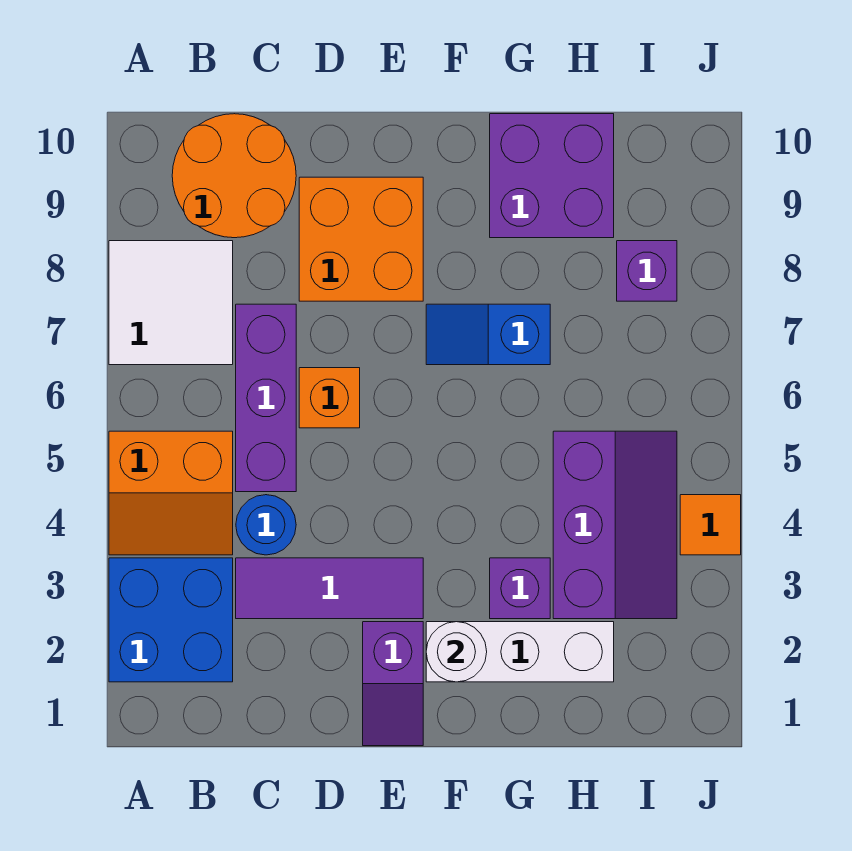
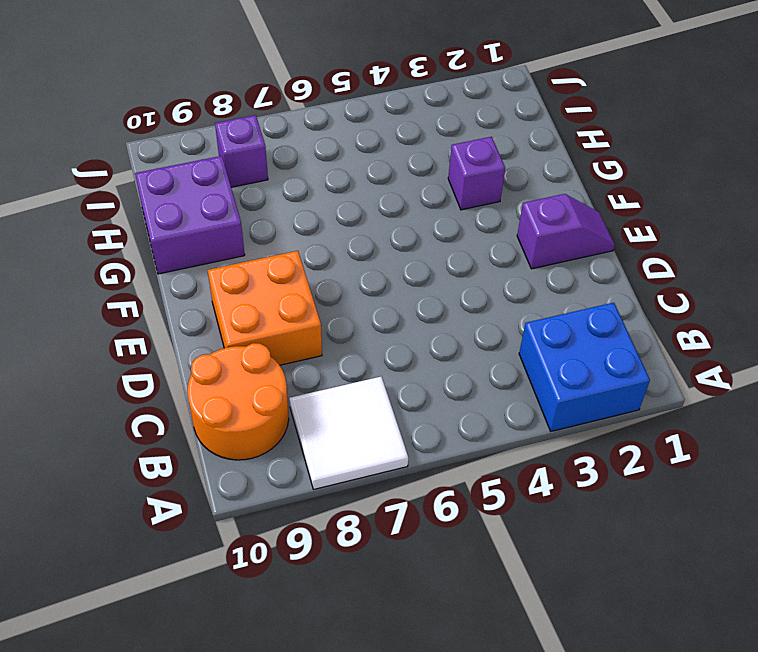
none -> orange 2x2 slope [109,431,233,555]
none -> purple 1x3 tile [236,558,423,619]
none -> blue 1x1 round brick [236,495,296,555]

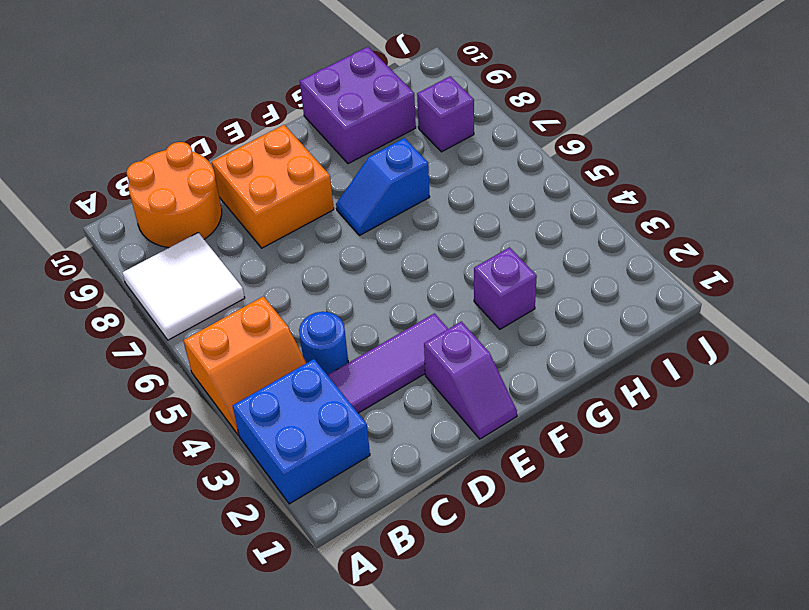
none -> purple 1x3 brick [236,304,296,492]
none -> orange 1x1 brick [299,368,360,428]
none -> white 1x3 brick [426,622,614,682]

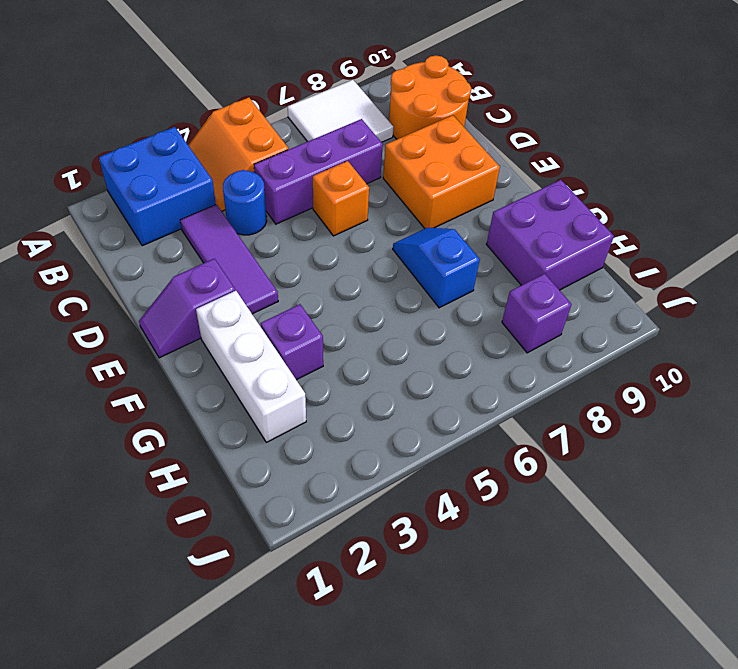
none -> purple 2x3 slope [553,431,677,619]
none -> orange 1x1 tile [680,495,741,555]
none -> white 1x1 round brick [426,622,487,682]

